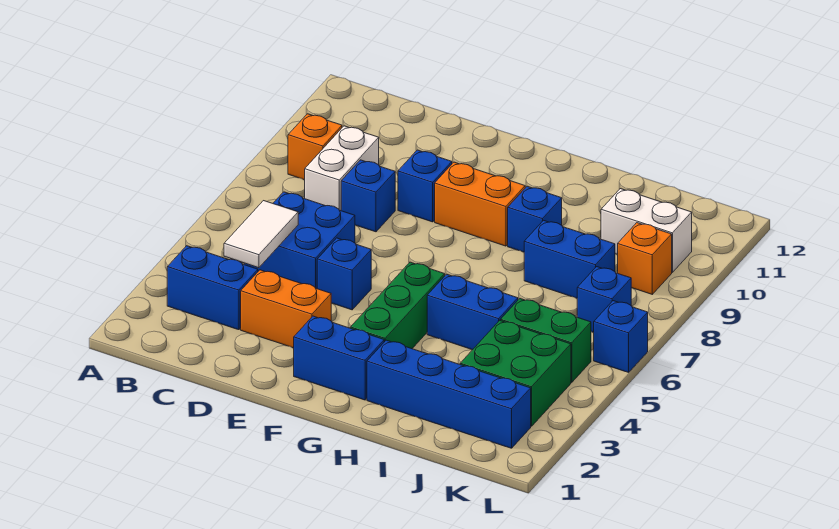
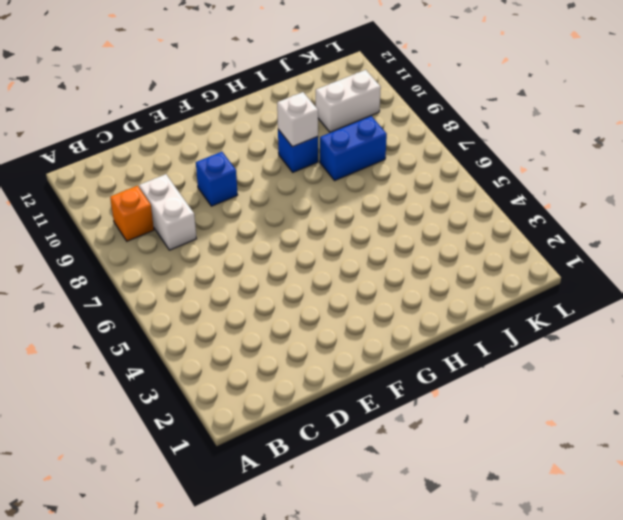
white 1x1 brick [277,92,318,147] -> none
none -> blue 1x2 brick [167,246,258,330]
none -> blue 2x2 brick [244,192,355,289]
none -> orange 1x2 brick [241,270,331,348]

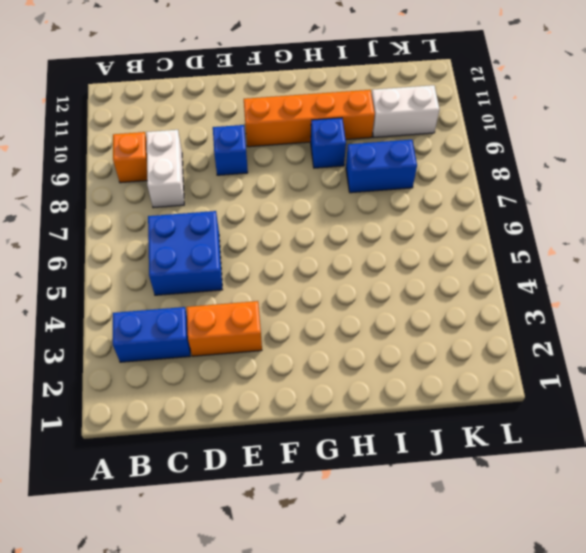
orange 1x4 brick [244,90,375,147] -> none
none -> blue 1x1 brick [341,160,395,232]
none -> blue 1x1 brick [317,238,371,310]
none -> blue 1x2 brick [294,316,384,400]

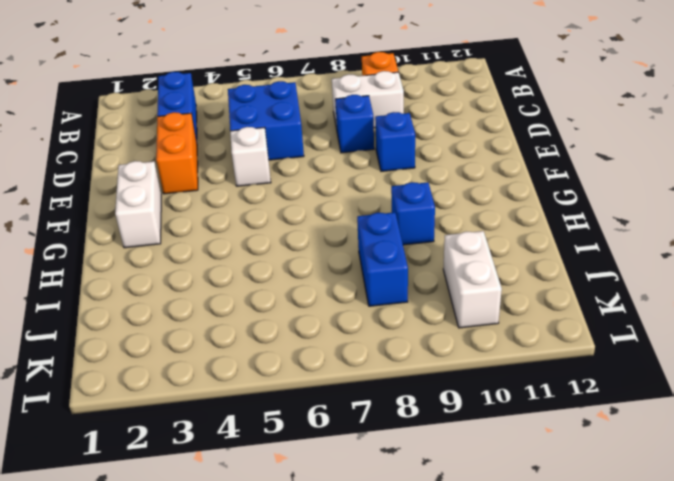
white 1x1 brick [230,127,271,186] -> blue 1x1 brick [317,238,371,310]
white 1x2 brick [115,161,161,248] -> blue 1x2 brick [294,316,384,400]
none -> orange 1x2 brick [435,162,525,246]
none -> green 1x3 brick [350,262,445,349]
none -> blue 1x4 brick [367,340,531,448]

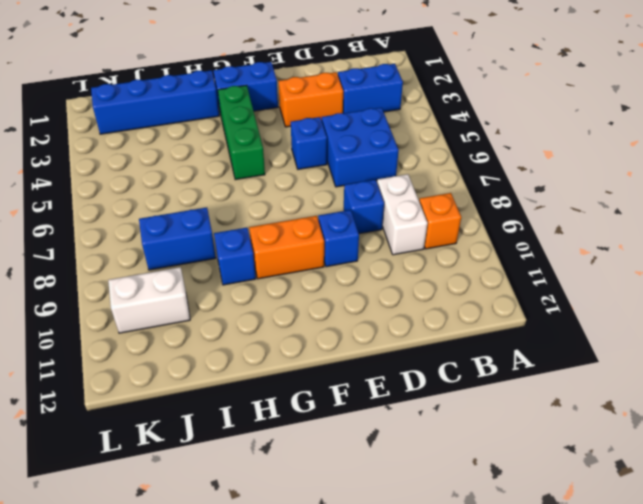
none -> blue 1x2 brick [427,274,518,350]
none -> green 2x2 brick [460,320,571,426]
none -> green 1x2 brick [500,299,591,382]

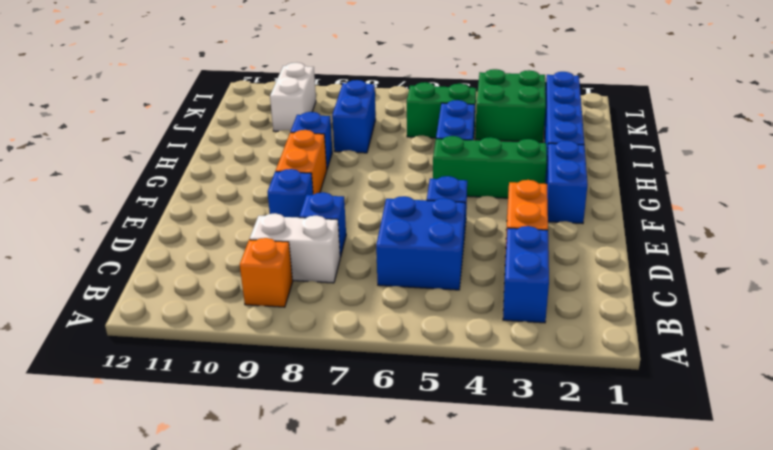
green 1x2 brick [407,82,476,138] -> green 1x2 brick turned to [500,299,591,382]
none -> blue 1x1 brick [577,267,631,332]
none -> orange 1x1 brick [618,223,672,294]
none -> blue 1x1 brick [594,301,648,372]

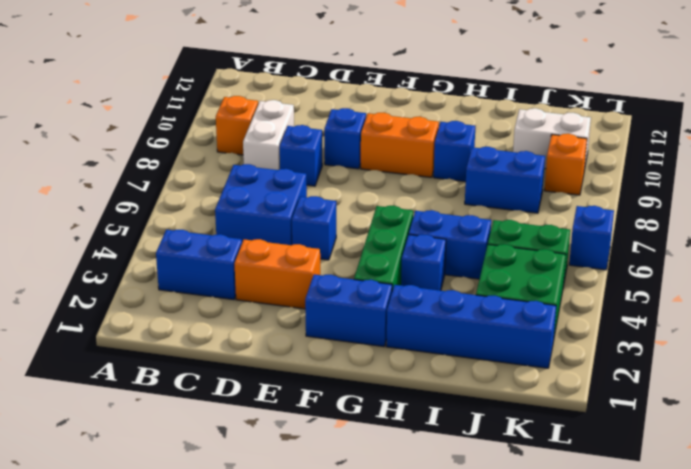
blue 1x1 brick [401,235,446,291] -> blue 1x1 brick moved to [577,267,631,332]
none -> white 1x2 tile [224,201,298,268]

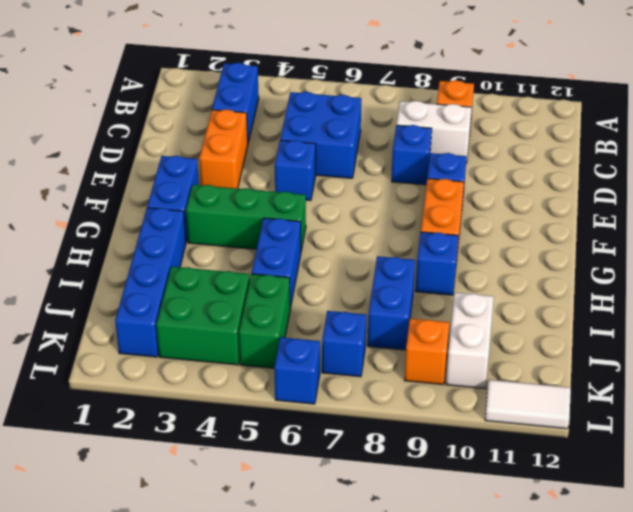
white 1x2 tile [485,380,571,429] -> white 1x2 tile moved to [224,201,298,268]

